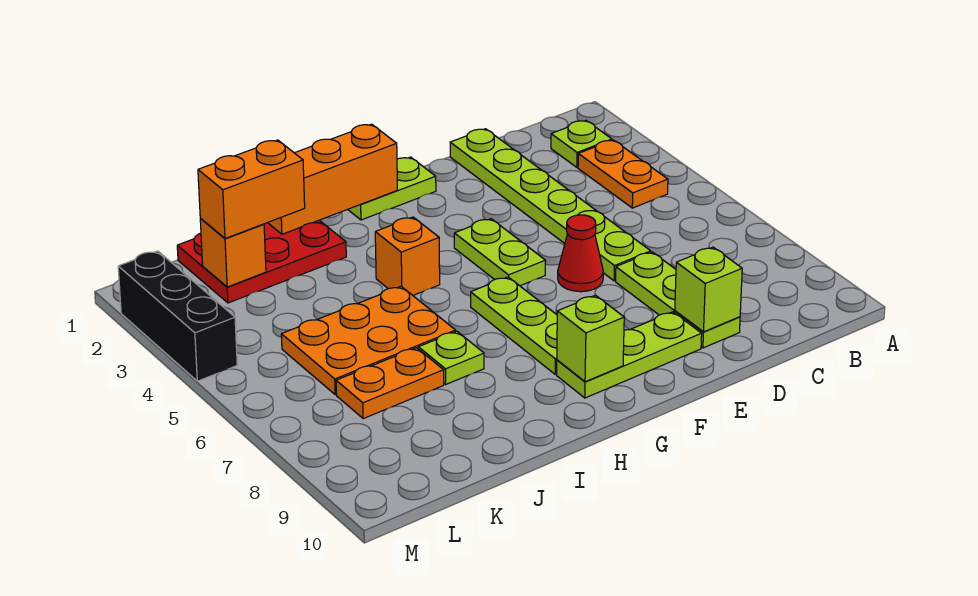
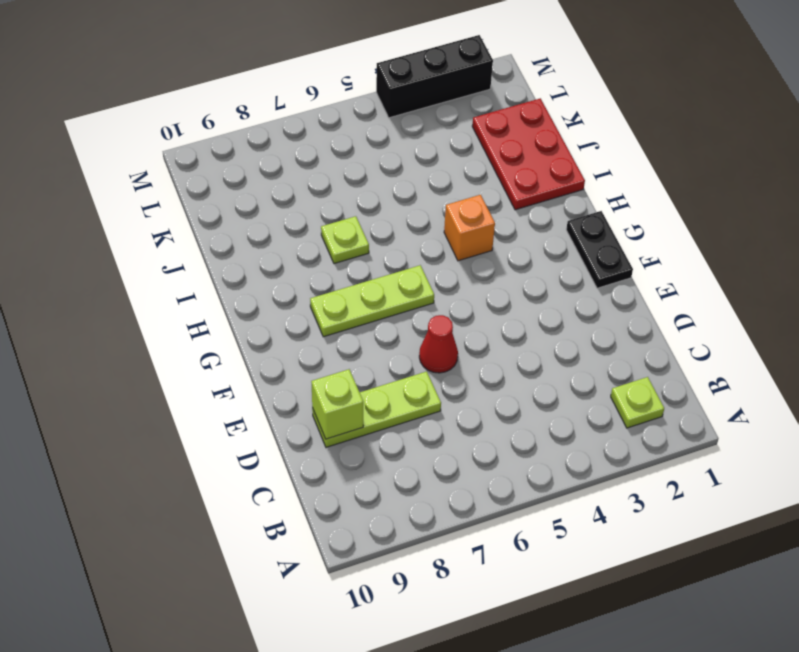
black 1x2 plate [566,211,633,288] -> lime 1x2 plate [348,157,436,220]
none -> orange 1x2 plate [578,140,668,208]
none -> lime 1x6 plate [450,129,651,281]
none -> lime 1x3 plate [557,312,702,398]

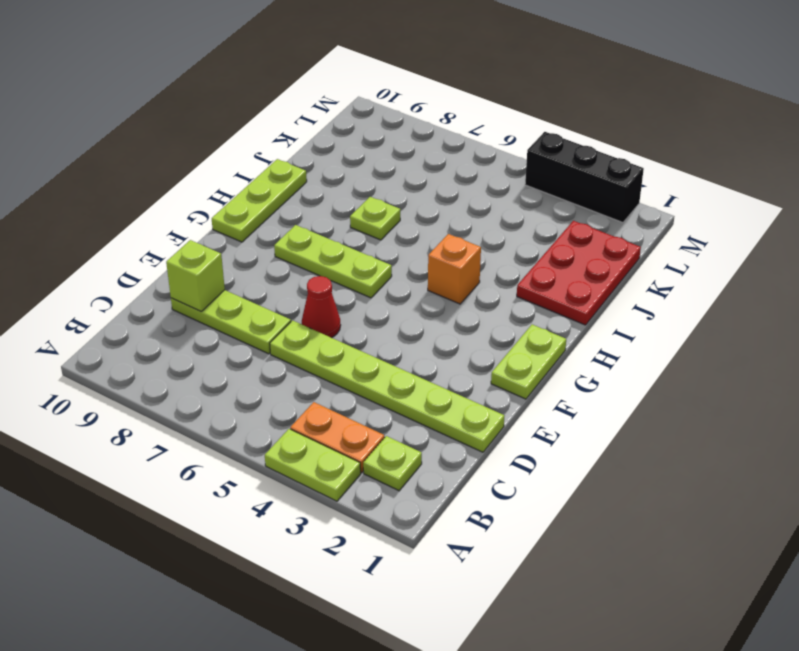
lime 1x2 plate [265,429,361,501] -> lime 1x2 plate moved to [454,219,546,286]
lime 1x3 plate [212,159,307,242] -> lime 1x3 plate moved to [557,312,702,398]
none -> orange 2x3 plate [281,286,456,395]
none -> orange 1x2 plate [336,348,444,418]
none -> orange 1x3 brick [268,124,397,234]

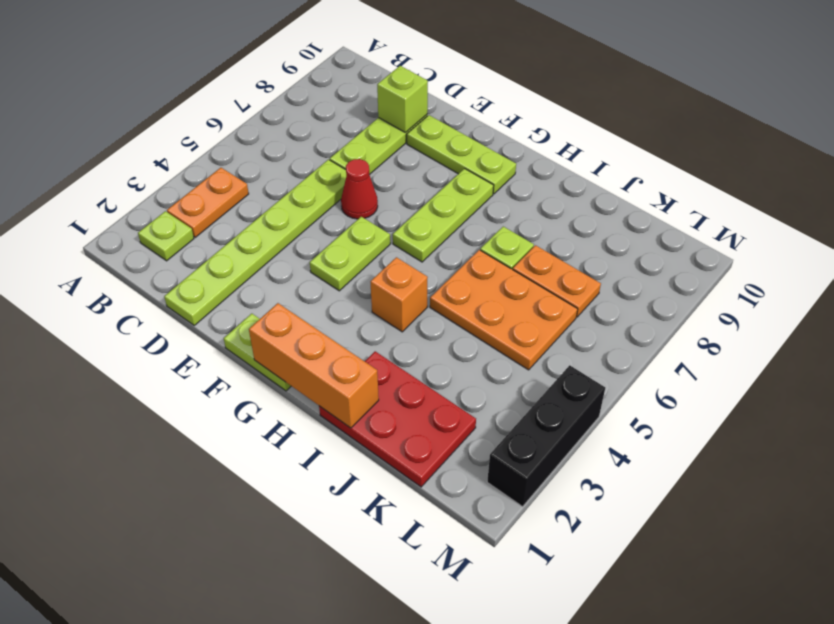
none -> lime 1x1 brick [557,295,624,382]
none -> orange 1x1 brick [200,218,266,287]
none -> orange 1x2 brick [198,140,305,238]

